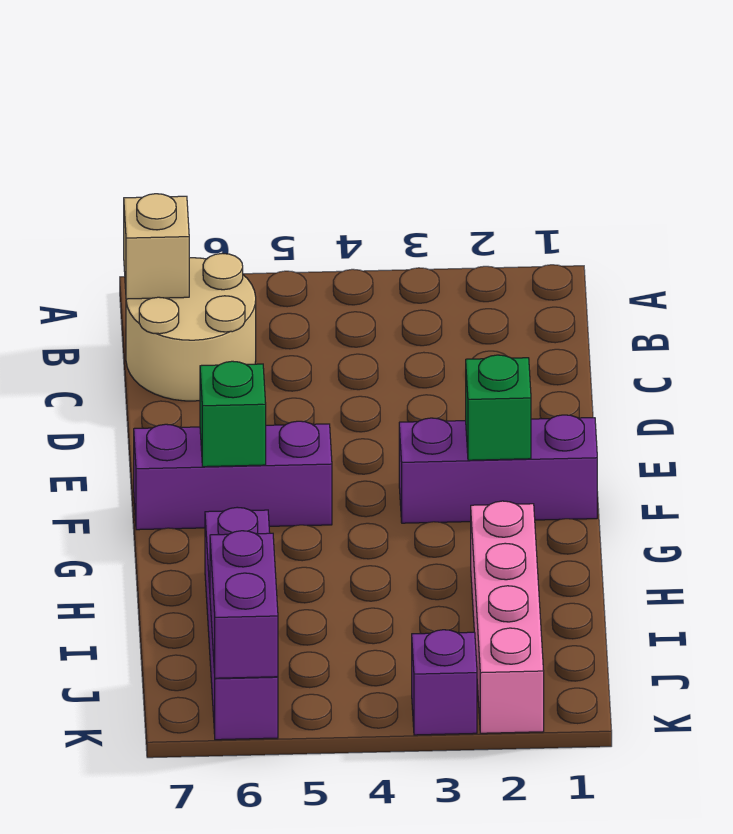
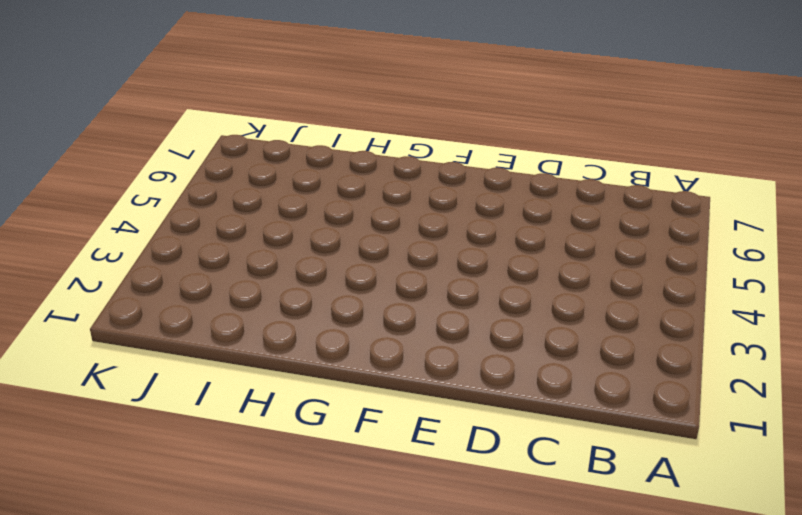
none -> tan 2x2 round brick [126,253,256,401]
none -> purple 1x3 brick [399,415,597,523]

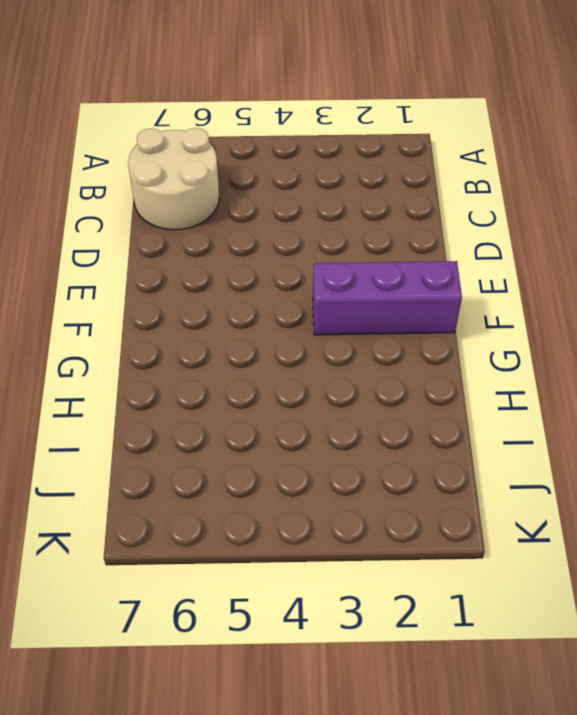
none -> purple 1x3 brick [134,421,332,530]
none -> pink 1x4 brick [471,501,544,733]

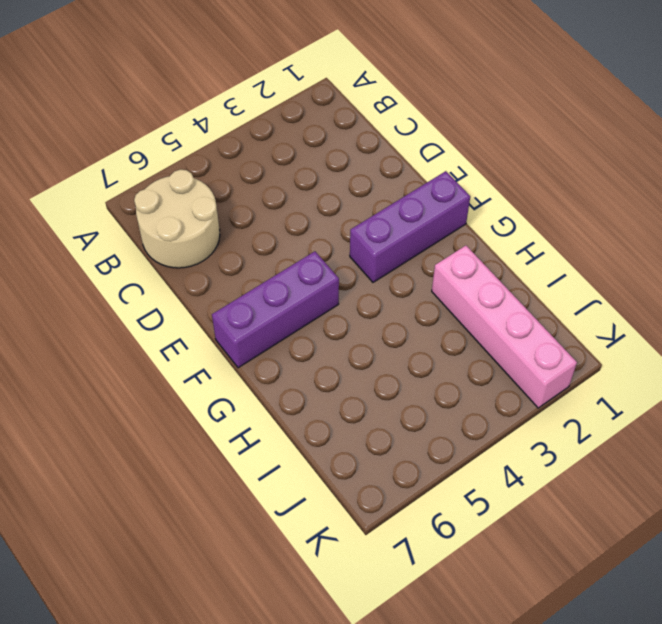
none -> purple 1x4 brick [205,507,278,740]
none -> purple 1x1 brick [412,630,477,735]

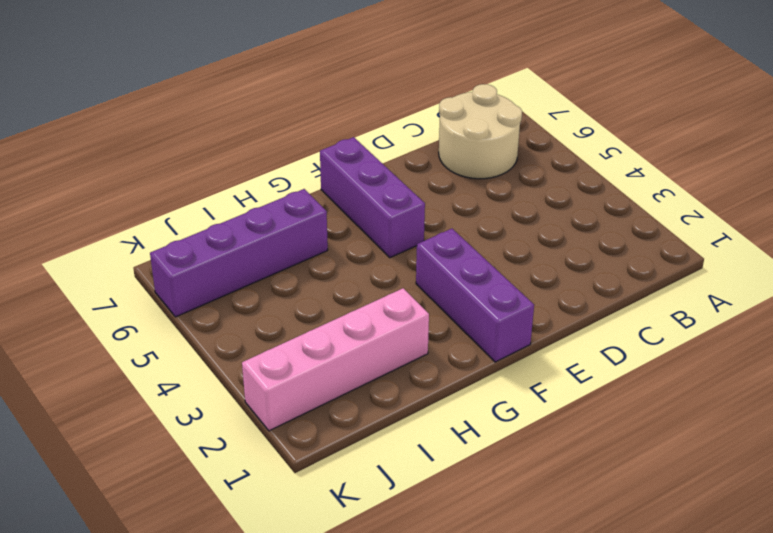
none -> purple 1x1 brick [412,630,477,735]
none -> tan 1x1 brick [124,194,189,299]

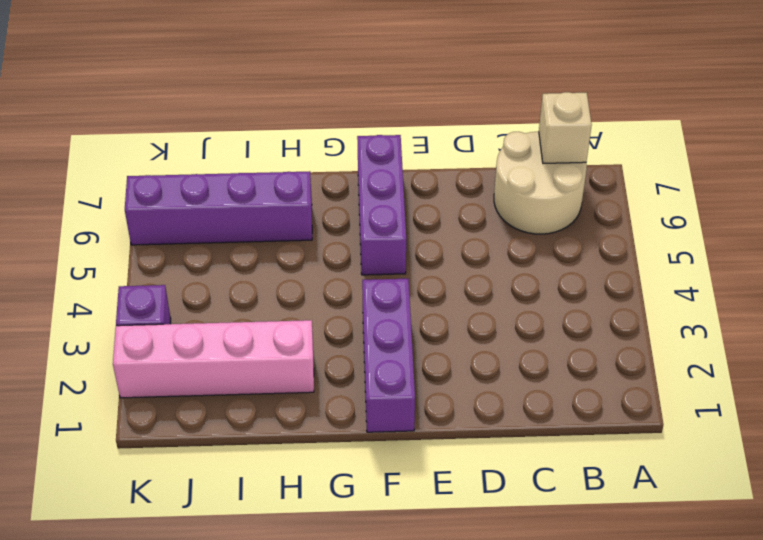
none -> green 1x1 brick [466,355,531,460]
none -> green 1x1 brick [200,361,266,467]

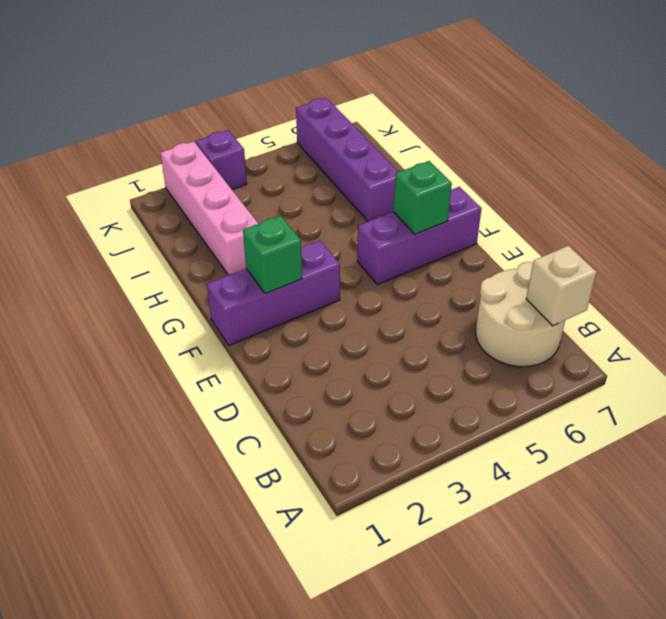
none -> purple 1x2 brick [210,531,278,678]

